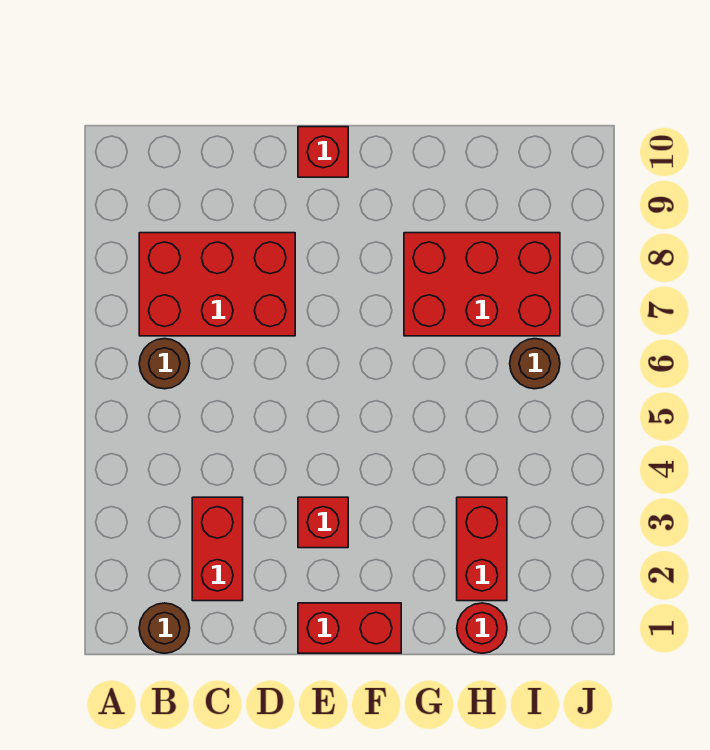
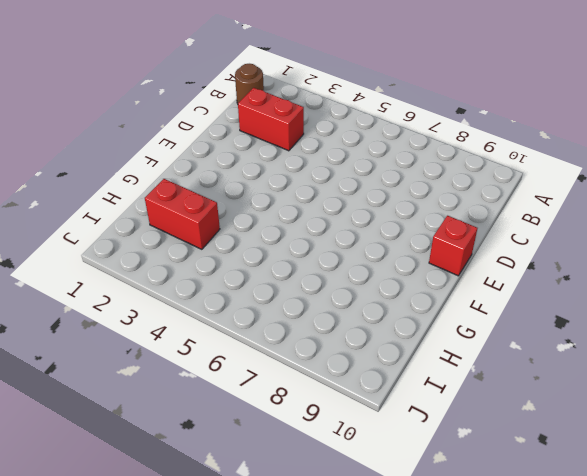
none -> brown 1x1 round brick [139,339,190,389]
none -> red 2x3 brick [139,233,295,336]

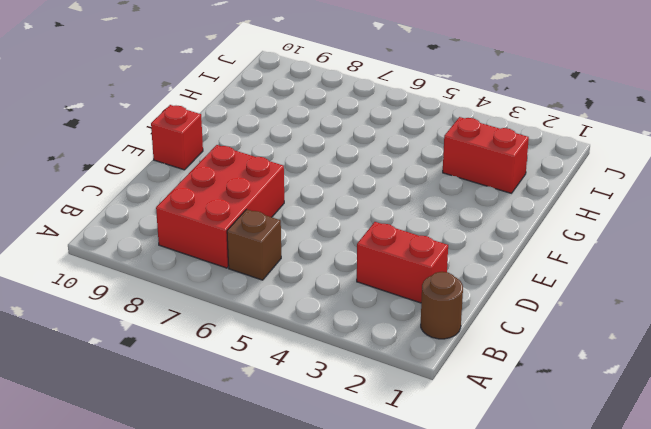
brown 1x1 brick [227,209,281,280] -> brown 1x1 round brick [139,339,190,389]
none -> red 1x2 brick [298,603,401,653]
none -> red 1x1 brick [298,497,348,548]

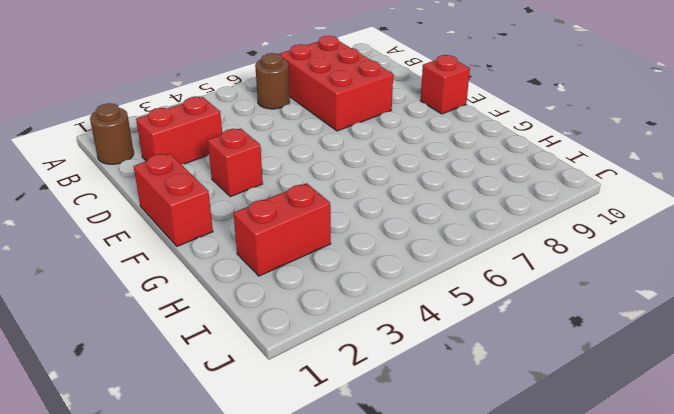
none -> red 2x3 brick [404,233,560,336]
none -> red 1x1 round brick [457,603,507,653]

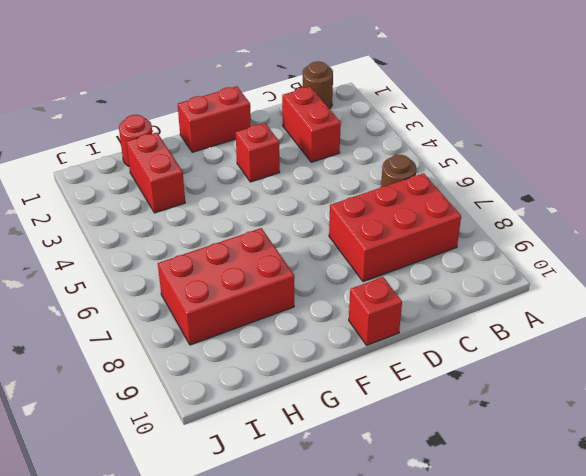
none -> brown 1x1 round brick [510,339,560,389]

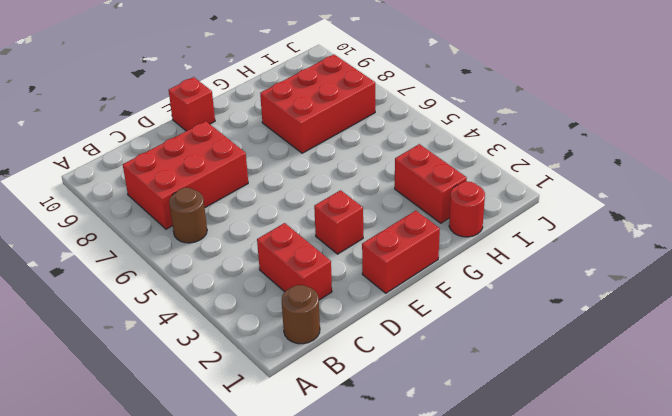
none -> brown 1x1 round brick [510,339,560,389]

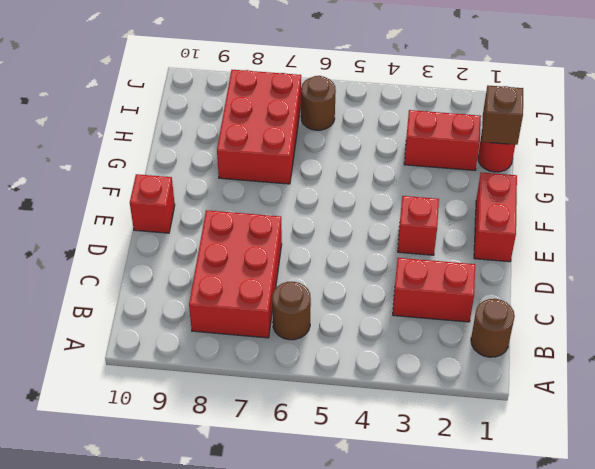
brown 1x1 brick [482,86,523,145] -> none

